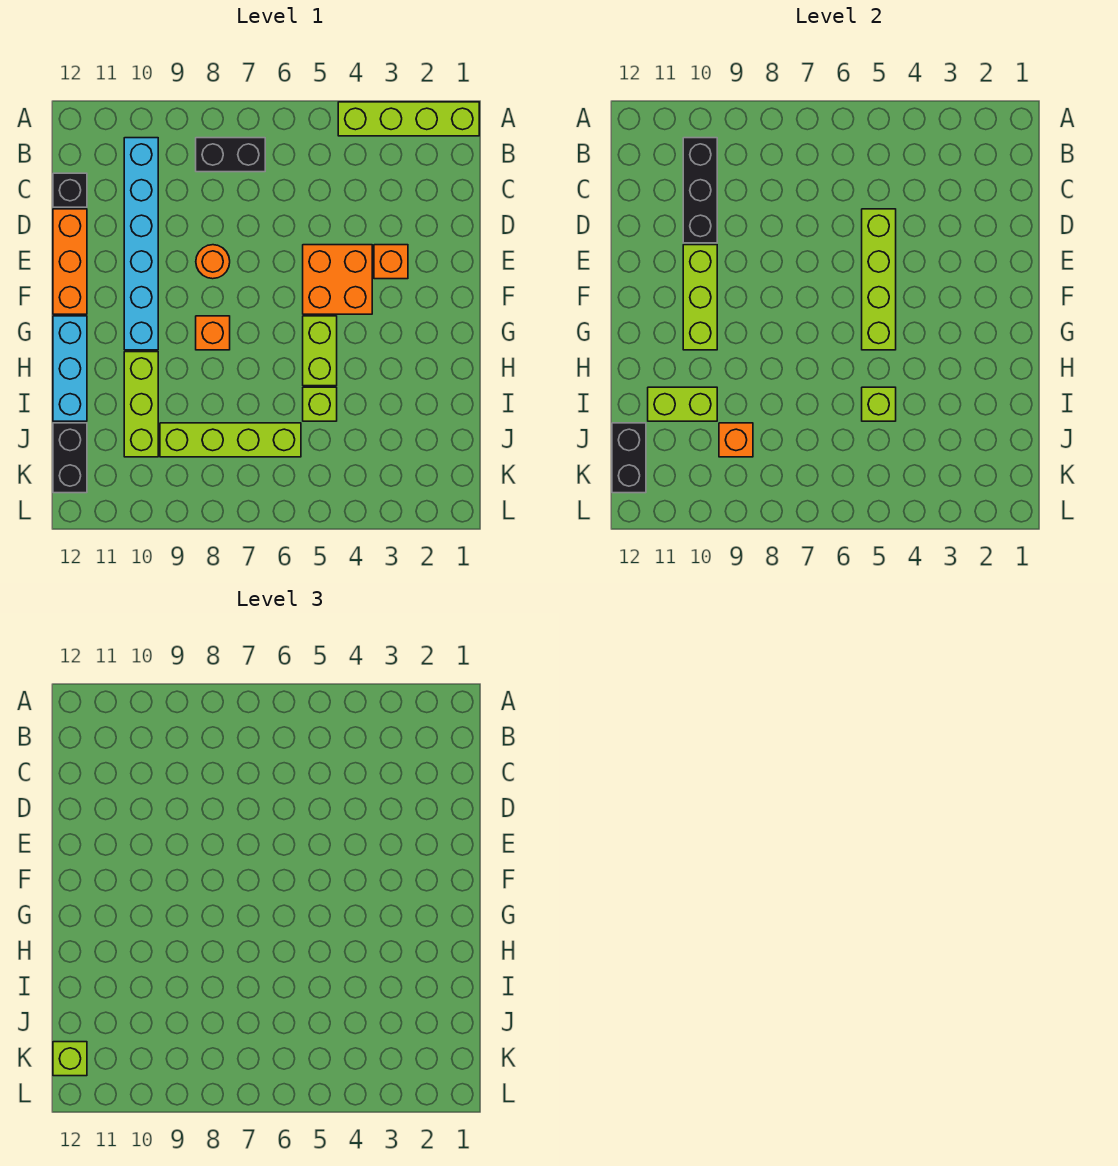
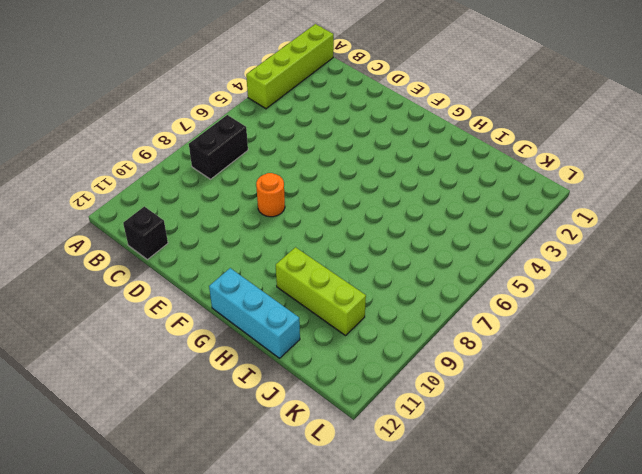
none -> cyan 1x6 brick [124,138,158,350]
none -> orange 1x3 brick [53,209,87,314]
none -> orange 1x1 brick [374,245,408,279]

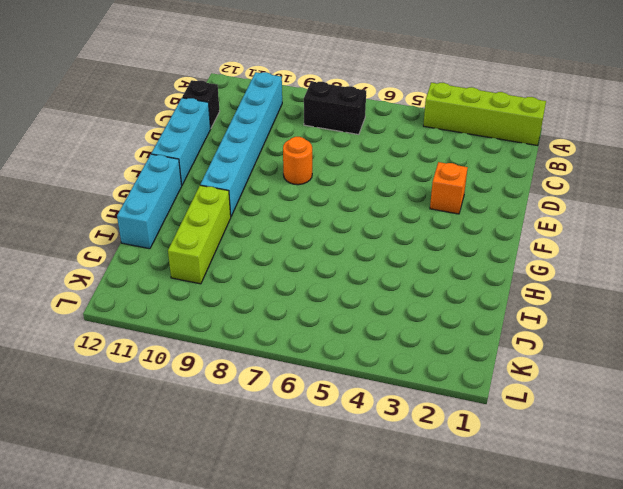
cyan 1x3 brick [151,98,211,185] -> orange 1x3 brick [53,209,87,314]
none -> orange 2x2 brick [303,245,372,314]
none -> lime 1x2 brick [303,316,337,386]
none -> orange 1x1 brick [196,316,230,350]

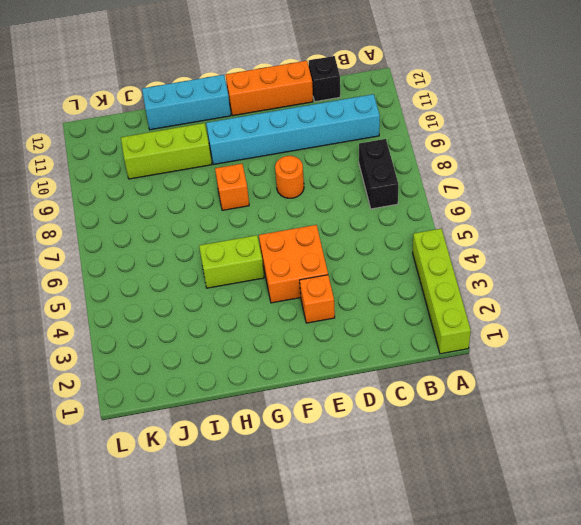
none -> lime 1x1 brick [303,387,337,421]
none -> lime 1x4 brick [160,423,301,457]
none -> black 1x2 brick [53,423,87,493]

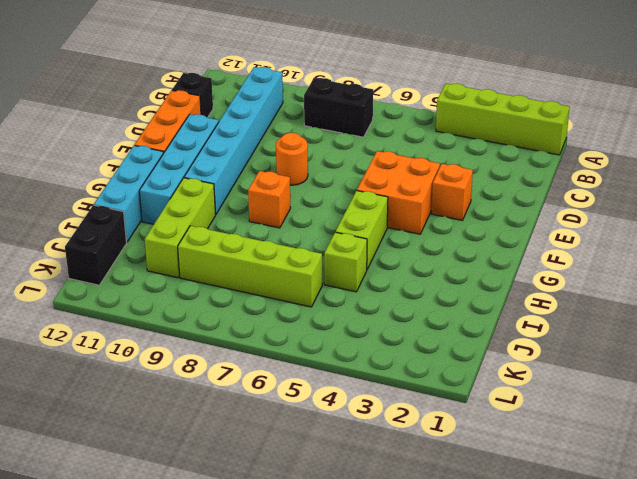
cyan 1x4 brick [139,114,219,224] -> none
none -> black 1x3 brick [683,138,717,243]
none -> lime 1x4 brick [862,209,896,350]
none -> lime 1x3 brick [683,245,717,350]

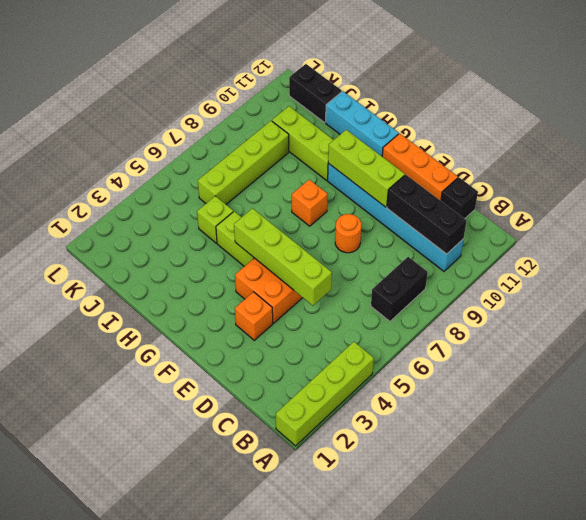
none -> lime 1x1 brick [862,387,896,421]
none -> lime 1x2 brick [648,387,717,421]
none -> orange 1x1 brick [719,423,753,457]

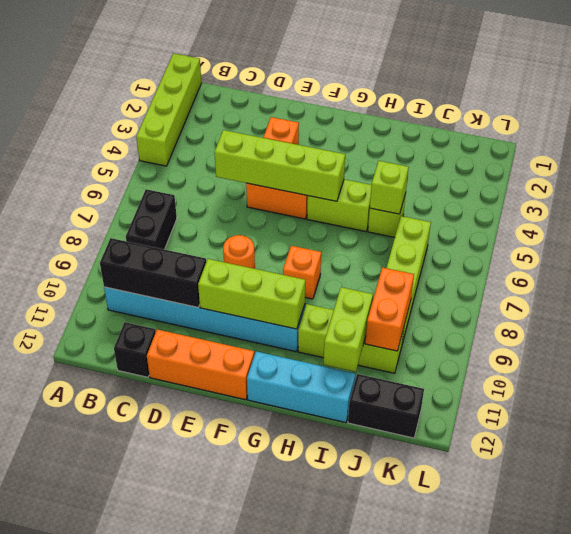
orange 1x2 brick [365,267,414,351] -> orange 1x1 brick [719,423,753,457]
none -> black 1x2 brick [612,423,646,493]
none -> lime 1x1 brick [53,1042,87,1076]

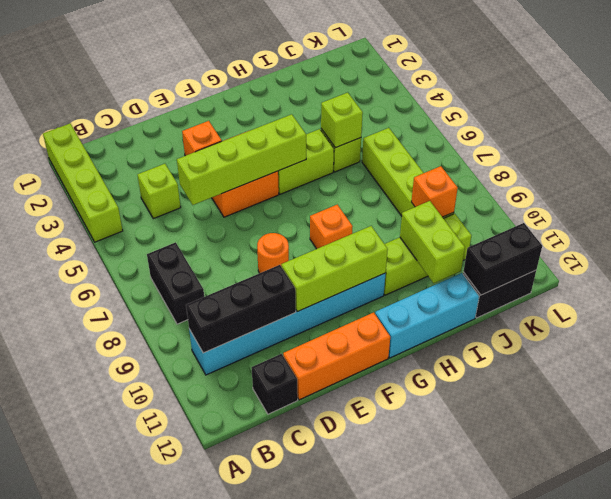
lime 1x1 brick [137,164,181,219] -> lime 1x1 brick moved to [53,1042,87,1076]

